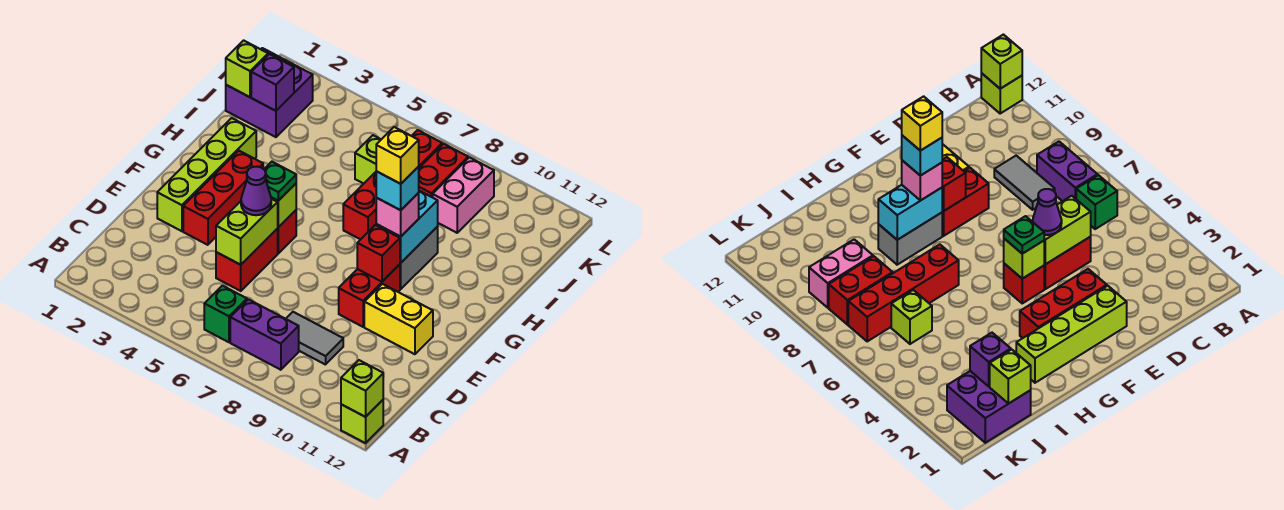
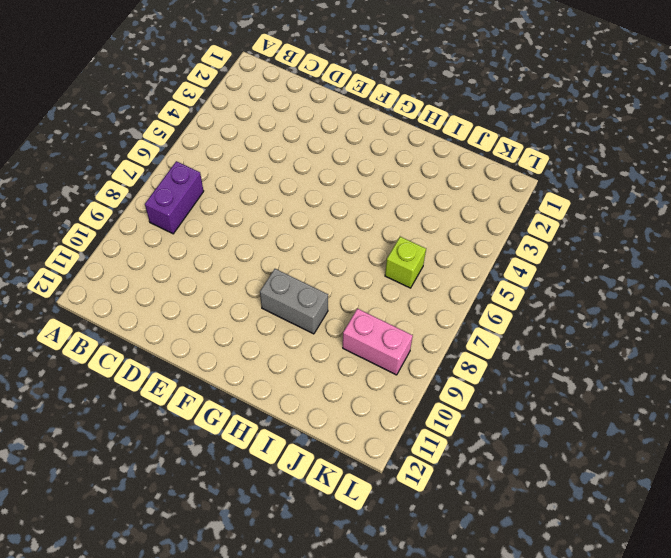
none -> lime 1x1 brick [341,400,383,443]
none -> green 1x1 brick [204,286,247,342]
none -> grey 1x2 tile [286,312,343,365]

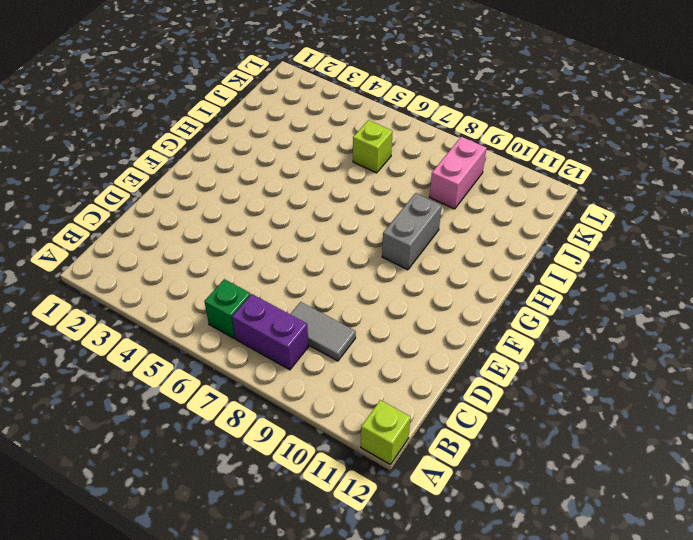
none -> red 1x2 brick [216,228,278,291]
none -> lime 1x4 brick [157,118,256,231]
none -> red 1x3 brick [183,151,263,245]

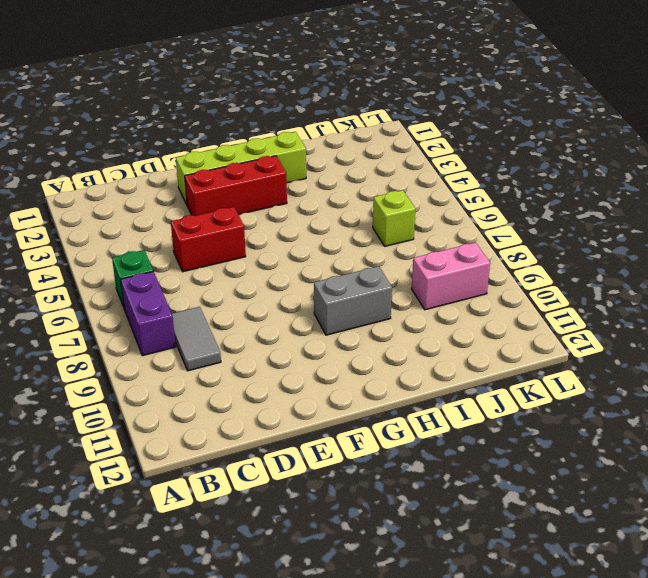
none -> lime 1x1 brick [341,400,383,443]
none -> red 1x2 brick [339,264,400,327]
none -> yellow 1x2 brick [364,284,433,354]

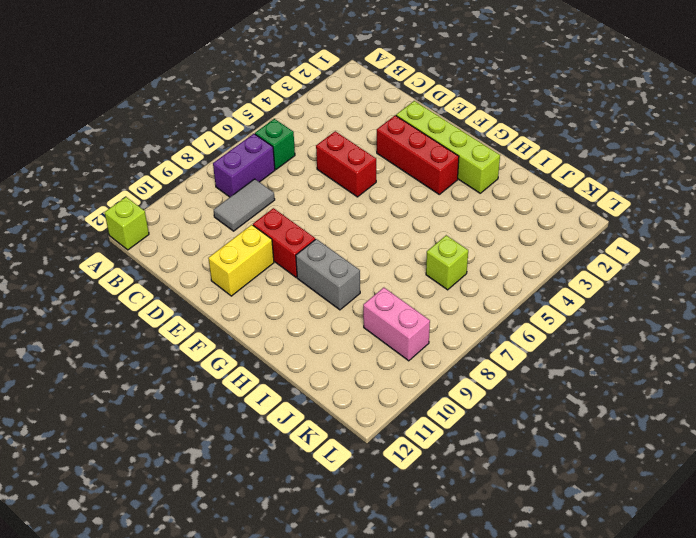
none -> red 1x1 brick [278,210,296,253]
none -> red 1x4 brick [343,130,442,239]
none -> purple 2x2 brick [226,48,313,137]

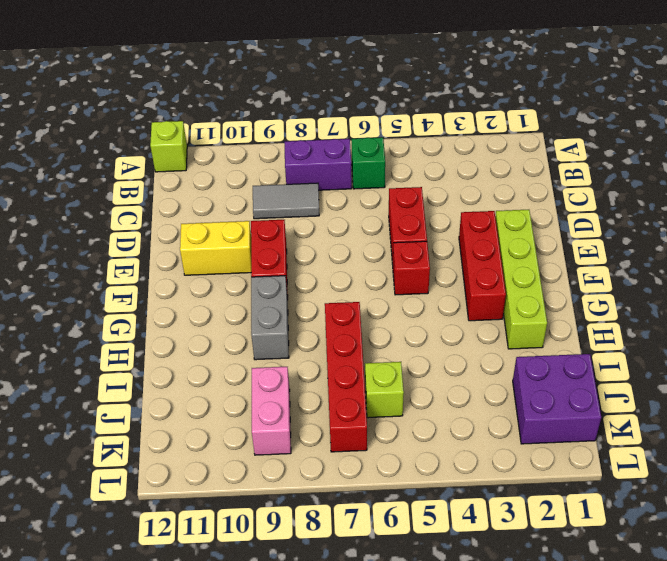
none -> red 1x2 brick [419,144,468,197]
none -> lime 1x1 brick [341,360,383,417]
none -> lime 1x2 brick [216,199,278,265]

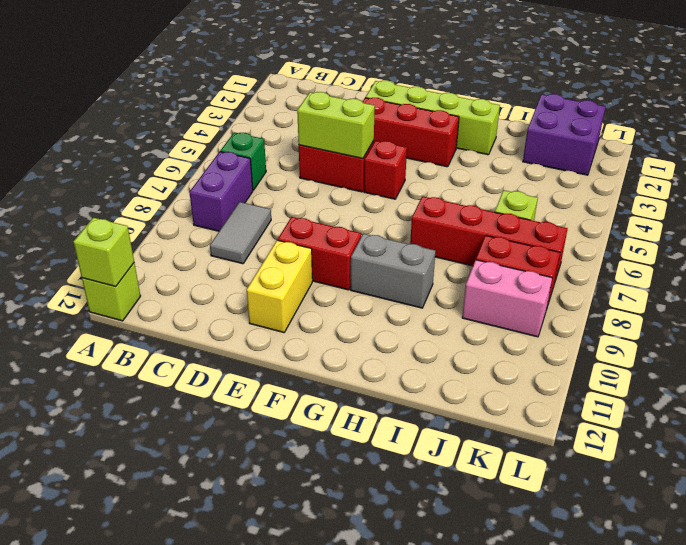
none -> lime 1x1 brick [271,184,296,227]
none -> red 1x1 brick [357,225,400,282]
none -> cyan 1x2 brick [376,191,438,263]

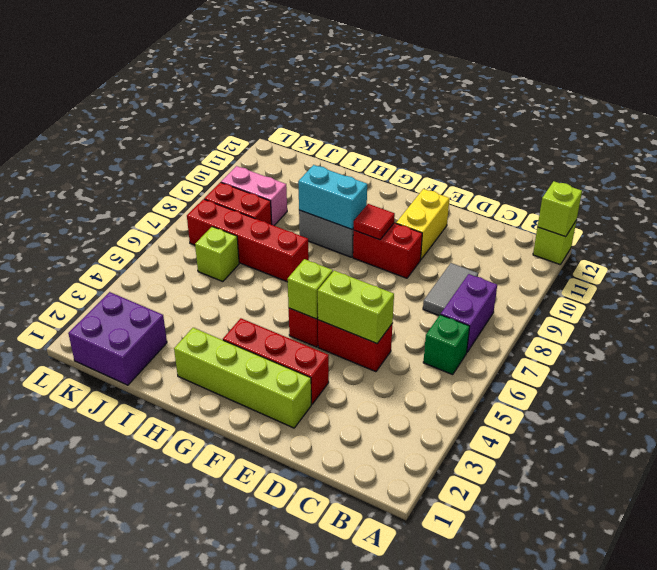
red 1x1 tile [354,204,395,240] -> red 1x1 brick [357,225,400,282]
none -> lime 1x1 brick [226,40,268,97]
none -> purple 1x1 brick [251,54,294,111]
none -> purple 1x1 cone [241,167,271,215]

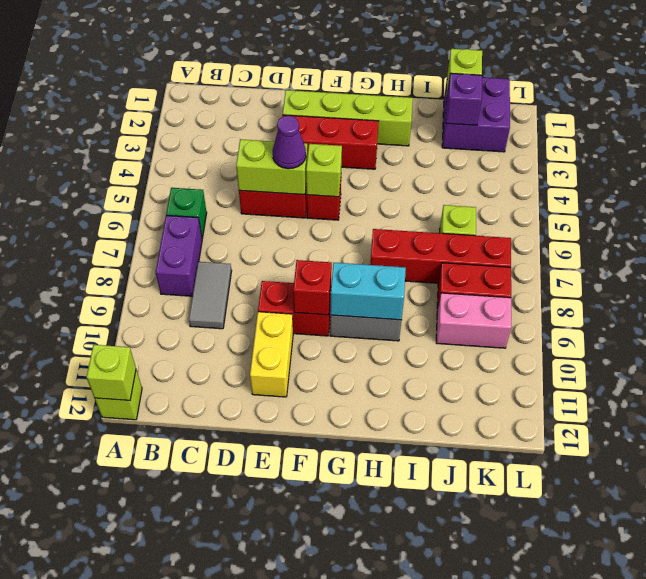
none -> green 1x1 plate [264,162,296,201]
none -> pink 1x1 brick [376,193,419,237]
none -> cyan 1x1 brick [376,167,419,210]

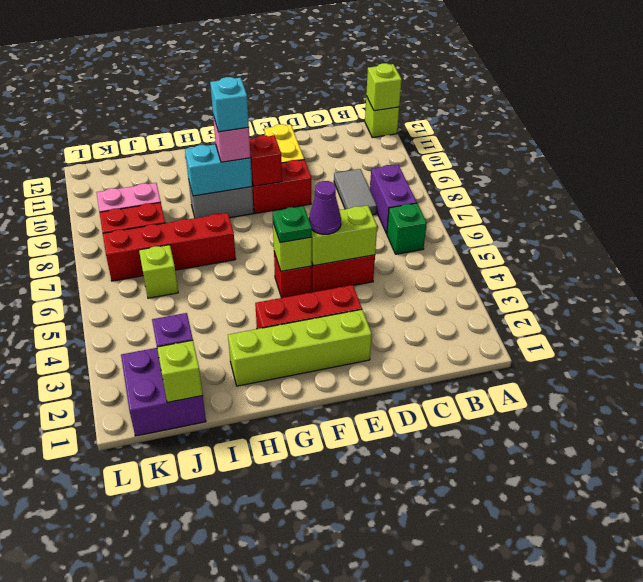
none -> yellow 1x1 brick [376,127,419,184]

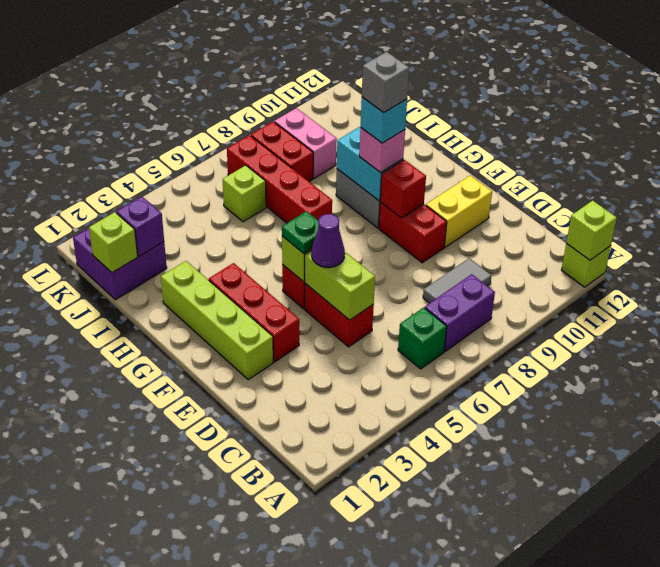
grey 1x1 brick [362,52,409,113] -> yellow 1x1 brick [376,127,419,184]

